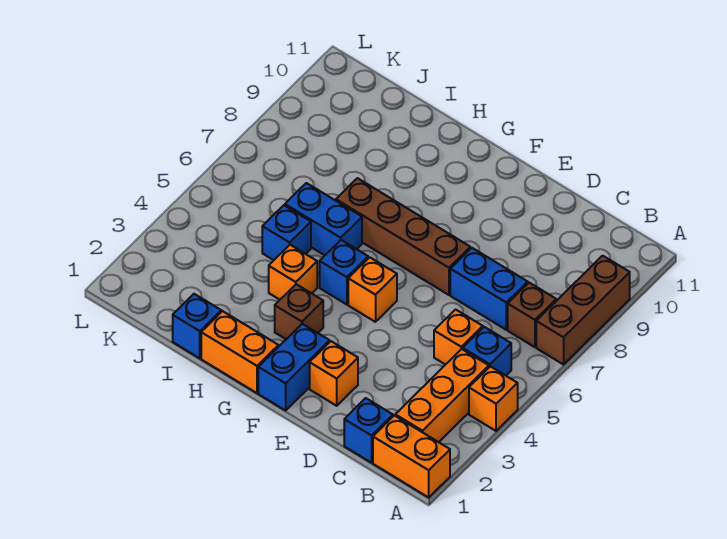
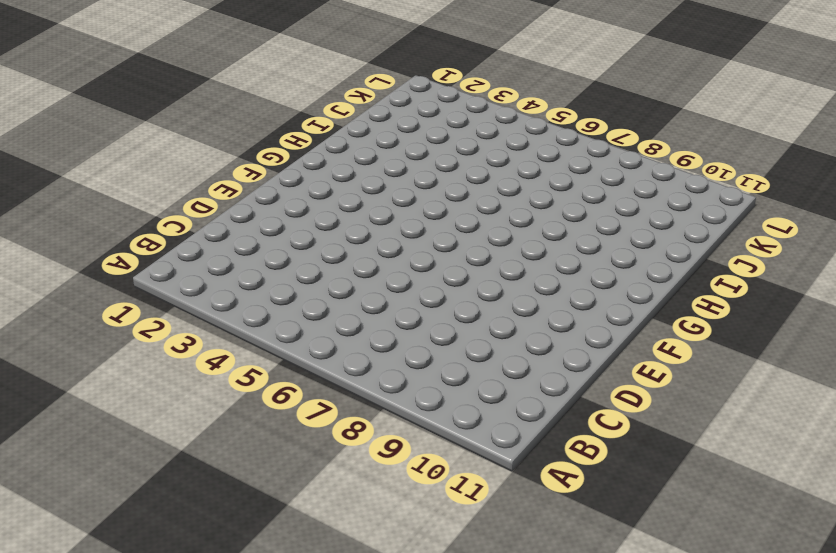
none -> orange 1x2 brick [373,415,450,497]
none -> orange 1x1 brick [469,366,518,431]
none -> brown 1x3 brick [536,256,630,365]

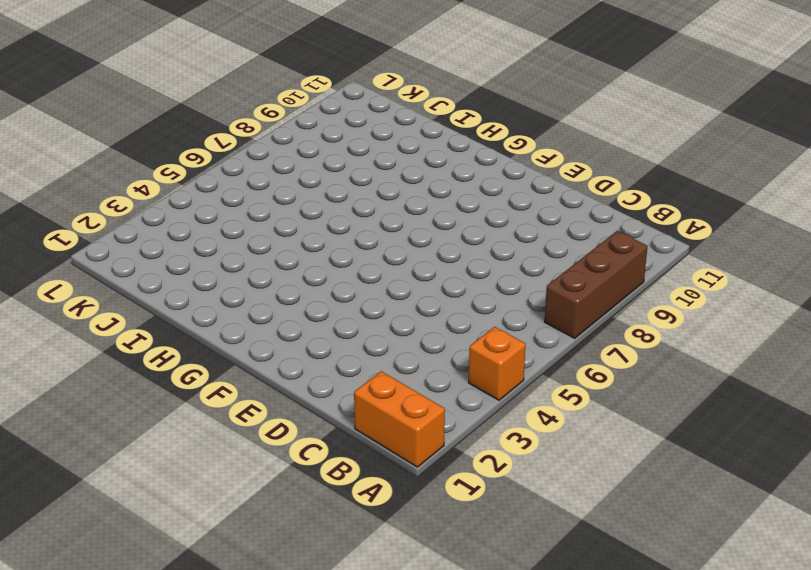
none -> orange 1x3 brick [395,349,489,442]
none -> blue 1x1 brick [463,327,511,375]
none -> brown 1x1 brick [508,283,556,347]

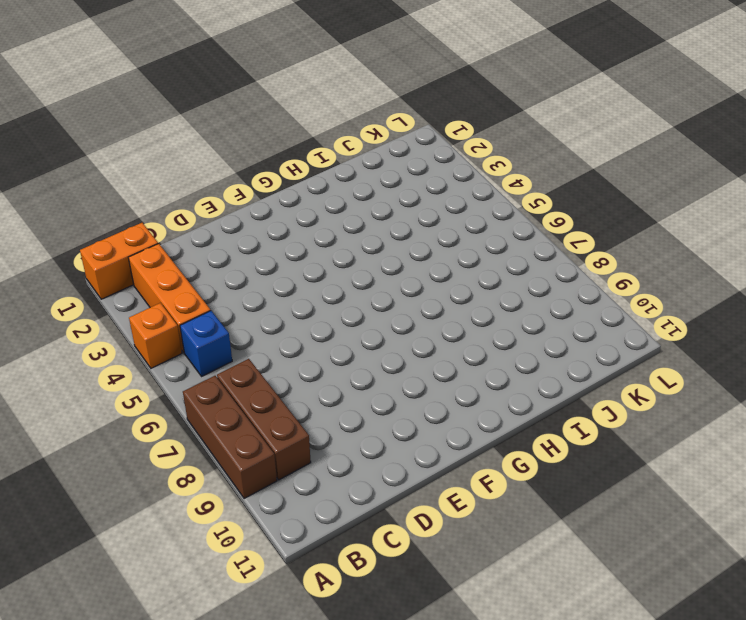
brown 1x3 brick [217,359,311,480] -> brown 1x1 brick [508,283,556,347]
none -> blue 1x1 brick [344,398,393,463]
none -> orange 1x1 brick [434,310,483,365]
none -> blue 1x2 brick [450,248,528,330]

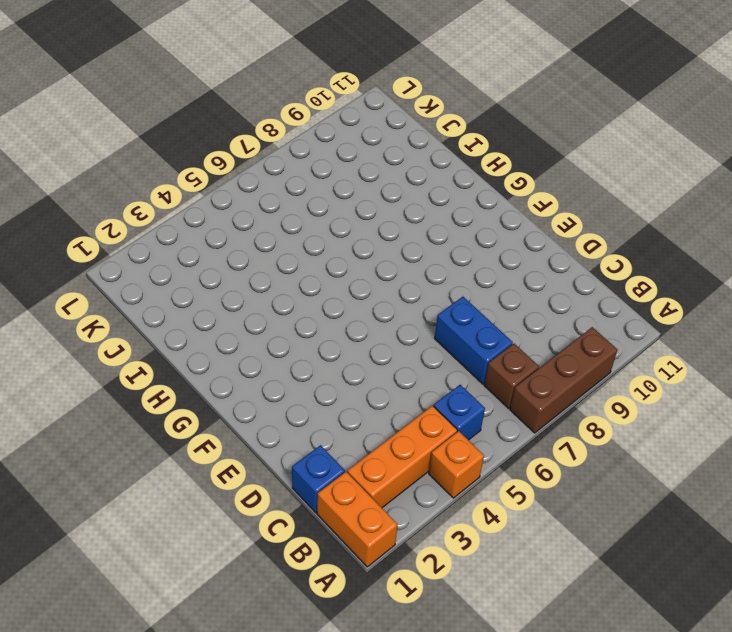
none -> orange 1x1 brick [434,310,483,365]
none -> orange 1x1 brick [310,341,358,406]
none -> brown 1x4 brick [336,178,470,295]

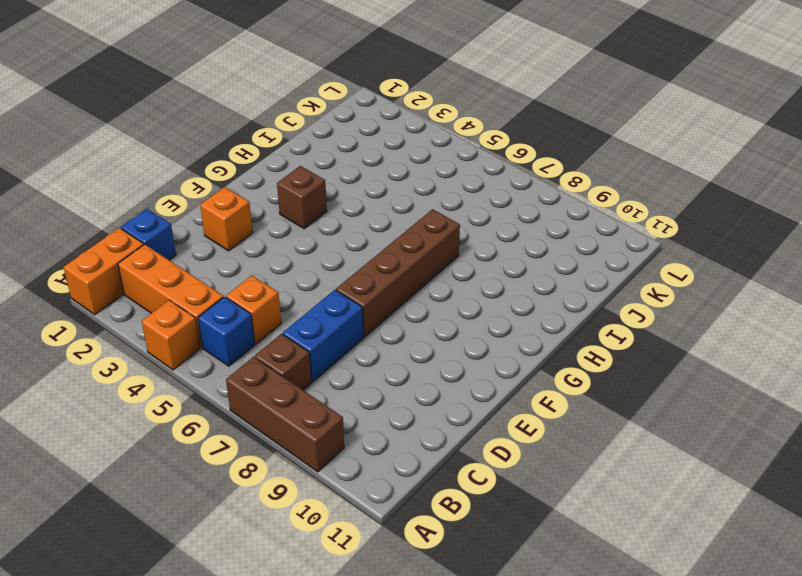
none -> blue 1x2 brick [258,324,330,410]
none -> orange 1x1 brick [348,257,397,322]
none -> orange 1x2 brick [201,311,278,393]

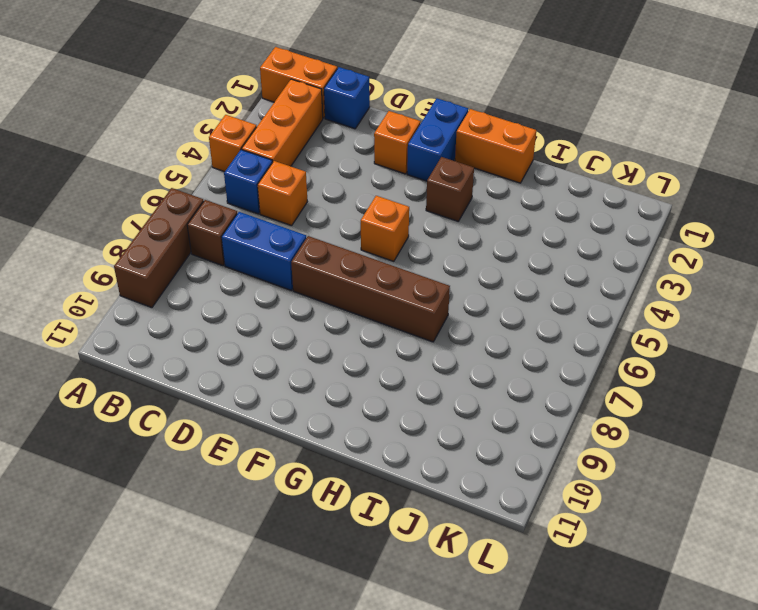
none -> blue 1x1 brick [320,240,368,305]
none -> orange 1x1 brick [269,245,317,300]
none -> blue 1x2 brick [285,183,362,255]

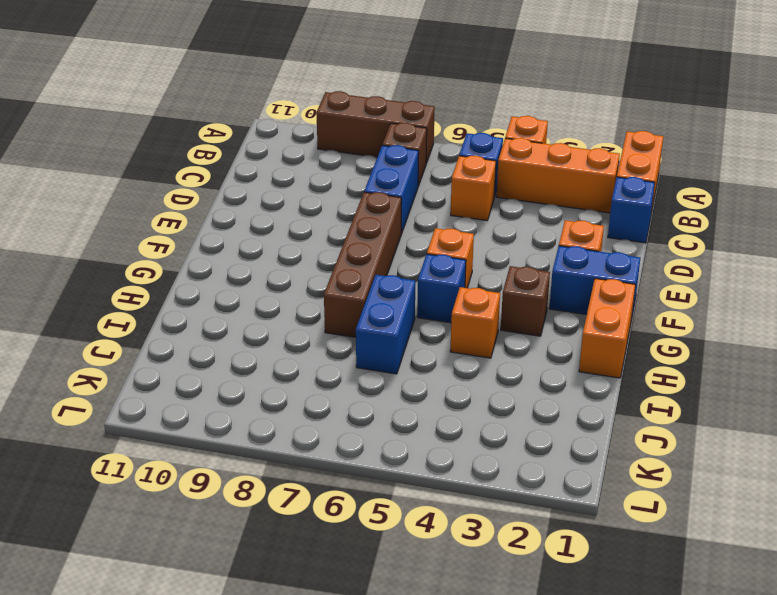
none -> blue 1x1 brick [173,294,221,358]
none -> blue 1x1 brick [262,205,311,260]

